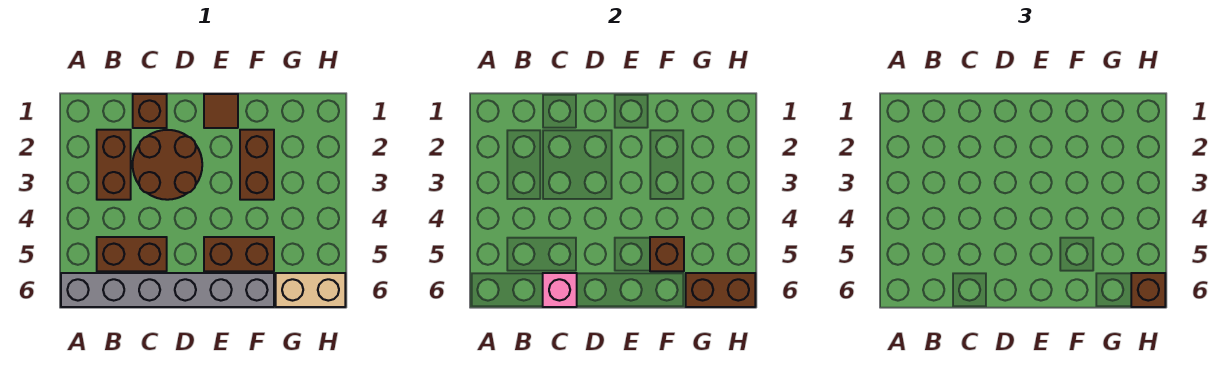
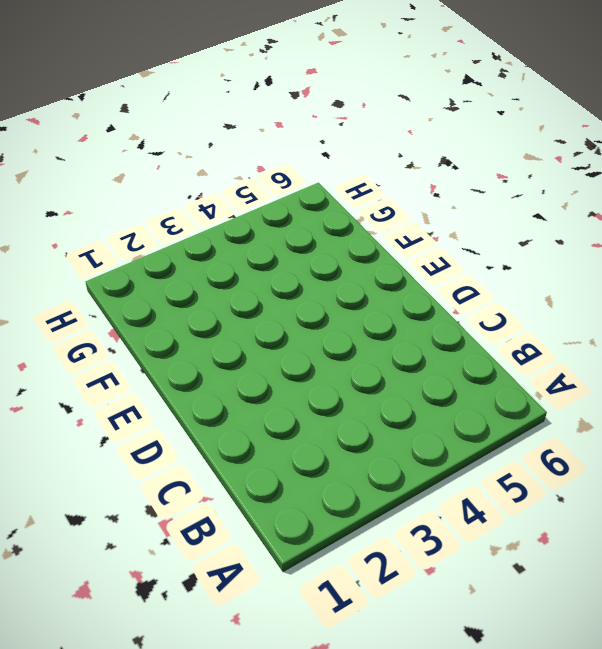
none -> grey 1x6 brick [61,273,274,307]
none -> brown 1x2 brick [97,130,131,200]
none -> brown 1x2 brick [97,237,167,271]

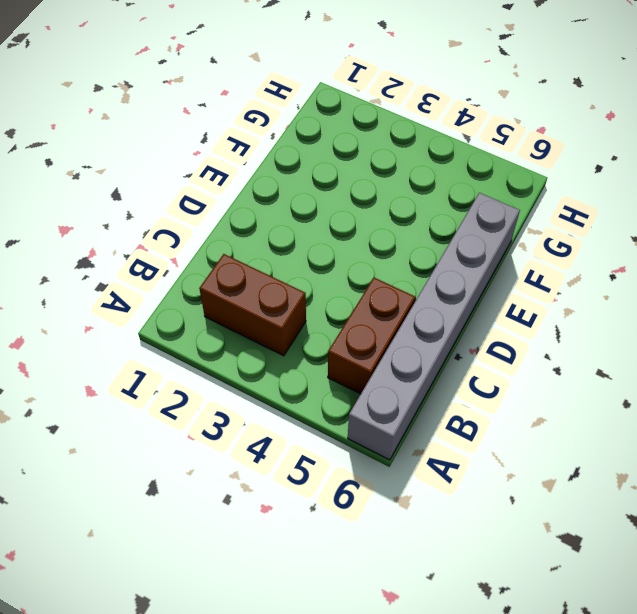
none -> brown 1x1 brick [133,94,167,128]
none -> brown 2x2 round brick [133,130,202,200]
none -> brown 1x1 tile [204,94,238,128]

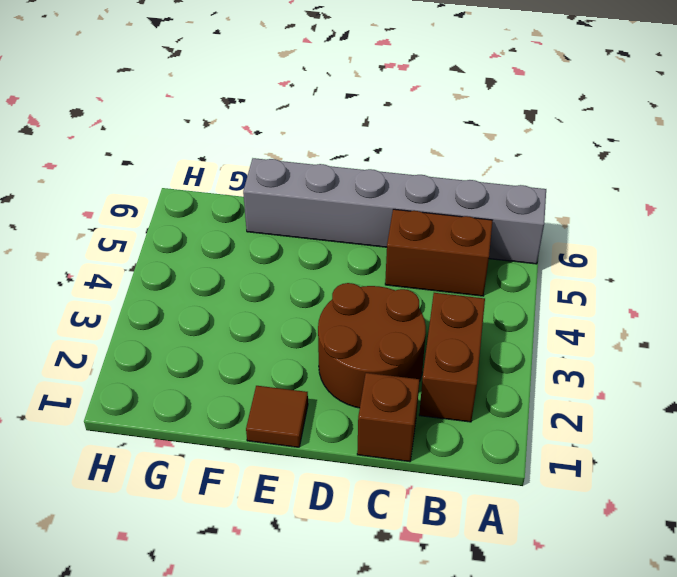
none -> brown 1x2 brick [204,237,274,271]
none -> brown 1x2 brick [240,130,274,200]
none -> tan 1x2 brick [276,273,345,307]

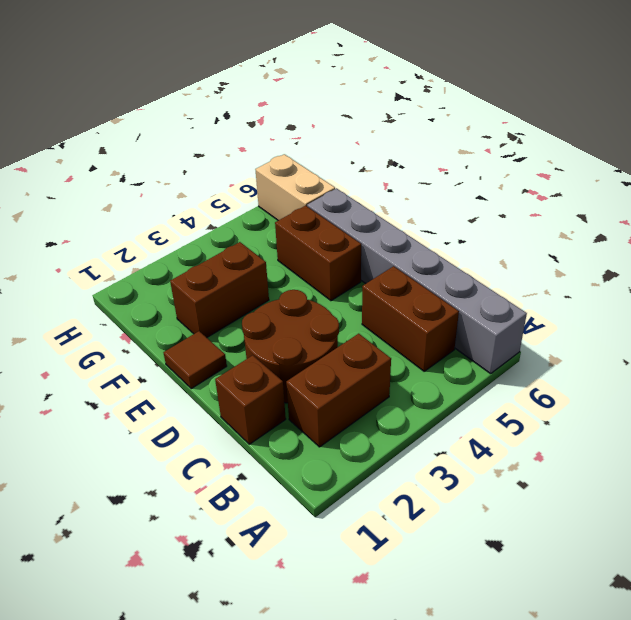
none -> pink 1x1 brick [543,273,577,307]
none -> brown 1x1 brick [650,237,684,271]
none -> brown 1x2 brick [686,273,755,307]

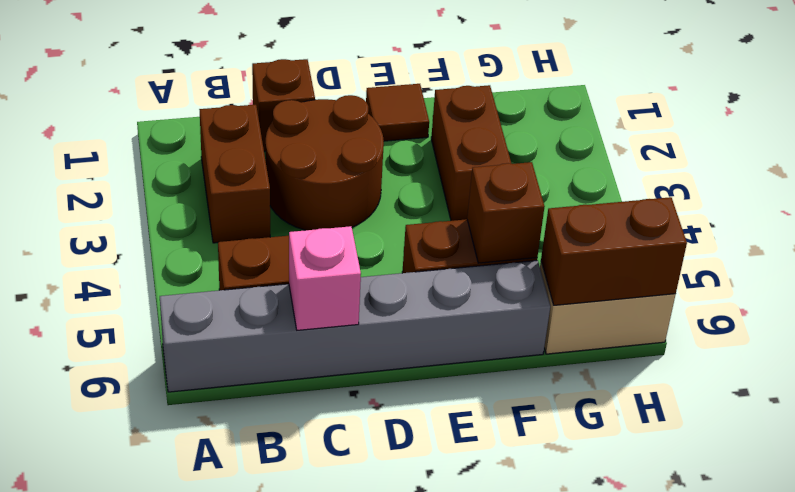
none -> brown 1x1 brick [1131,273,1165,307]

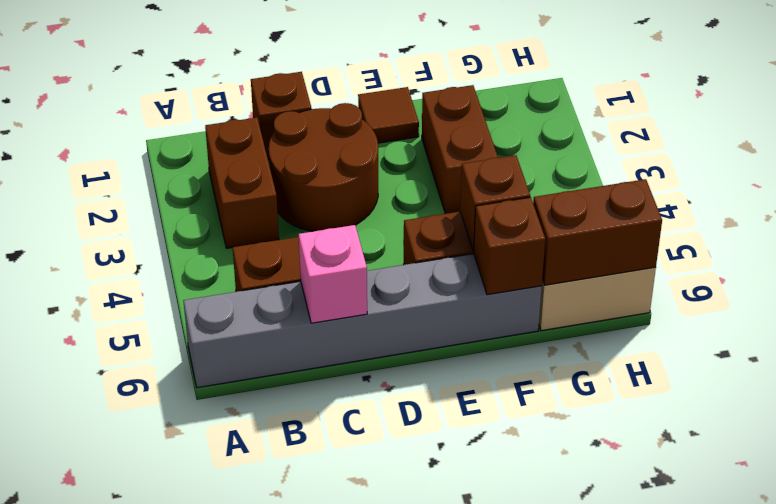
brown 1x1 brick [474,197,545,295] -> brown 1x1 brick moved to [1131,273,1165,307]

